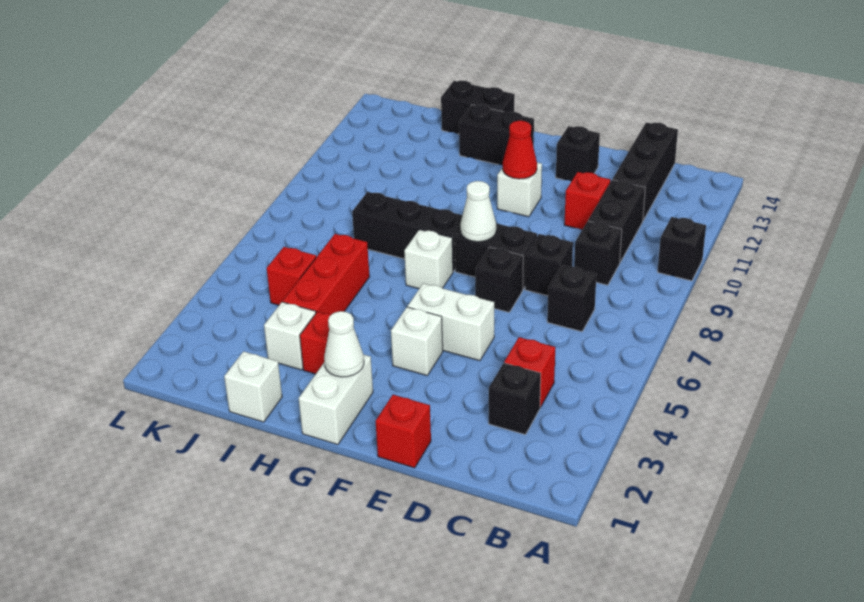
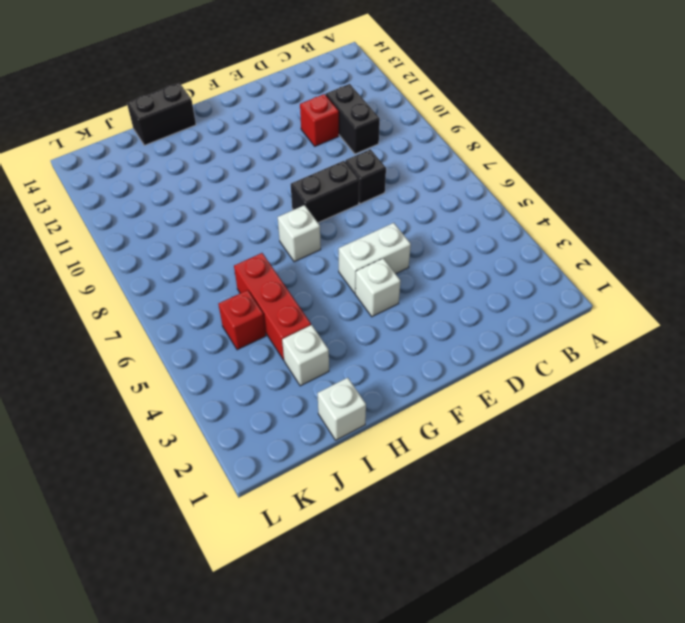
none -> black 1x1 brick [658,217,706,281]
none -> black 1x1 brick [489,363,541,435]
none -> red 1x1 brick [504,337,555,407]

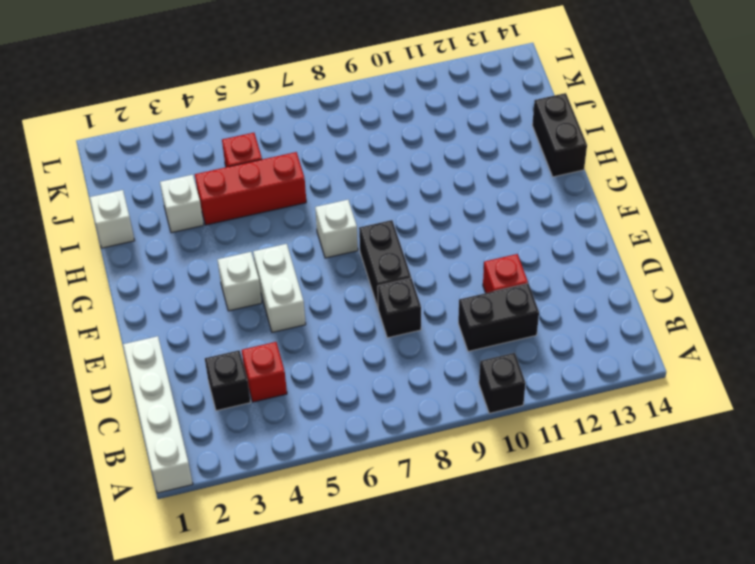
white 1x4 brick [123,336,193,493] -> none
none -> black 1x1 brick [547,265,597,332]
none -> black 1x1 brick [574,221,622,285]
none -> black 1x3 brick [613,122,678,220]

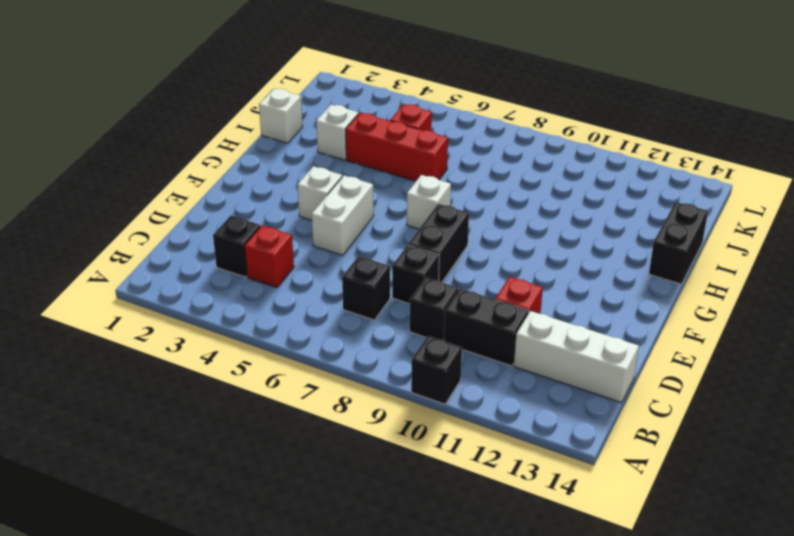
white 1x3 brick [514,311,639,403] -> black 1x3 brick [613,122,678,220]
none -> red 1x1 brick [376,395,431,468]
none -> black 1x1 brick [475,247,523,312]
none -> black 1x1 brick [556,126,600,181]

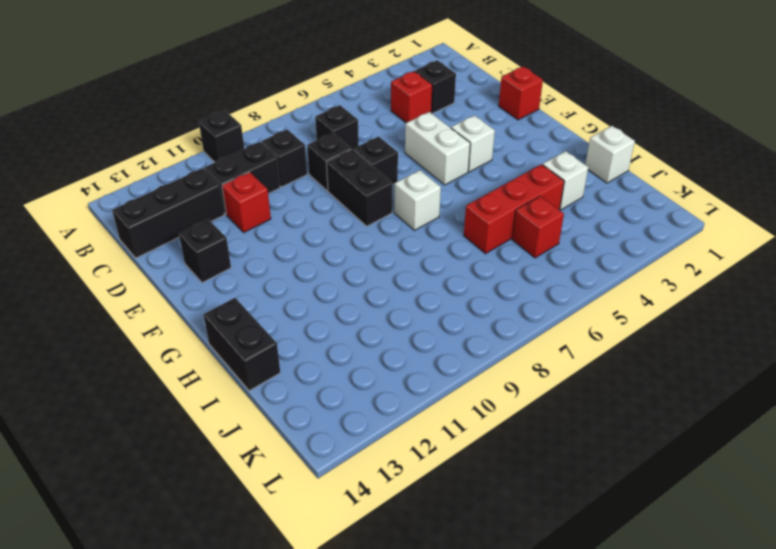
none -> white 1x1 brick [497,163,542,217]
none -> white 1x2 brick [299,354,373,445]
none -> black 1x3 brick [352,192,462,271]

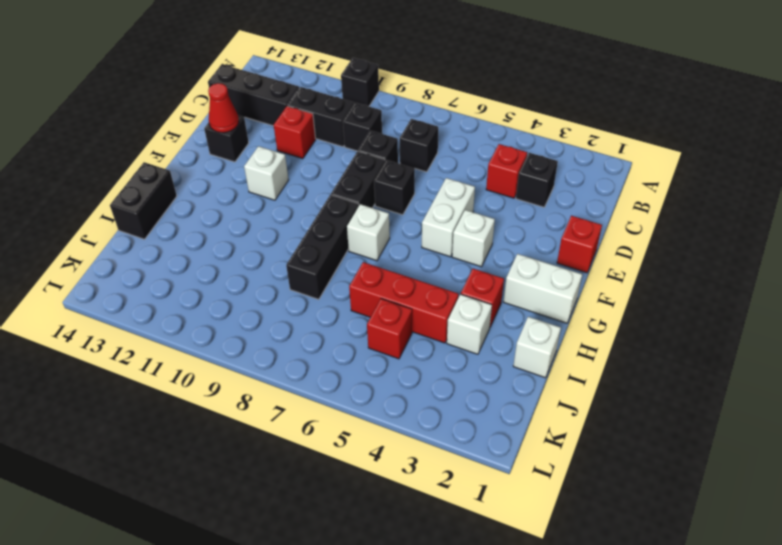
red 1x1 cone [208,83,239,133] -> red 1x1 cone moved to [503,121,537,179]
none -> black 1x2 brick [459,105,534,165]
none -> white 1x1 cone [460,181,496,242]
none -> white 1x1 cone [324,311,364,377]

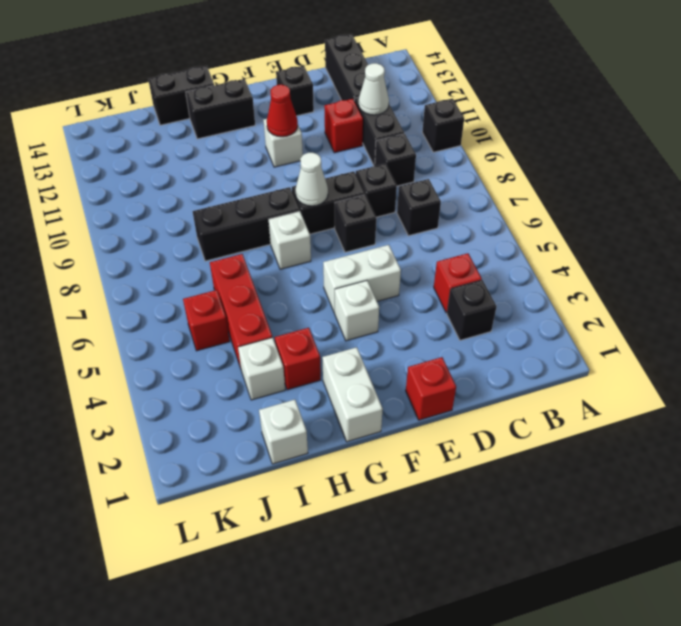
white 1x1 cone [359,63,389,115] -> white 1x1 cone moved to [324,311,364,377]

